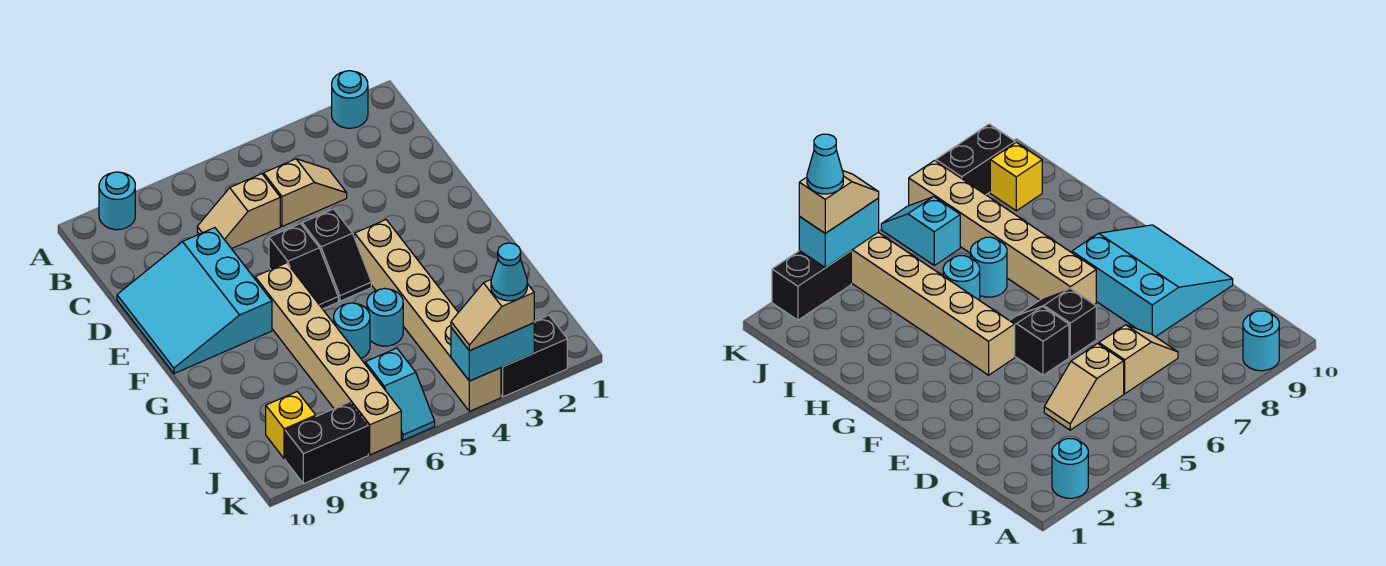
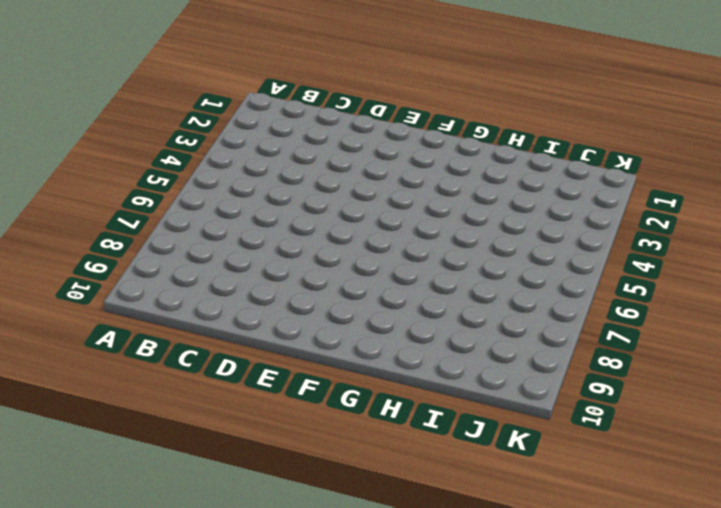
none -> cyan 1x1 round brick [332,71,368,128]
none -> cyan 1x1 round brick [99,172,135,230]
none -> tan 1x2 slope [264,159,347,226]

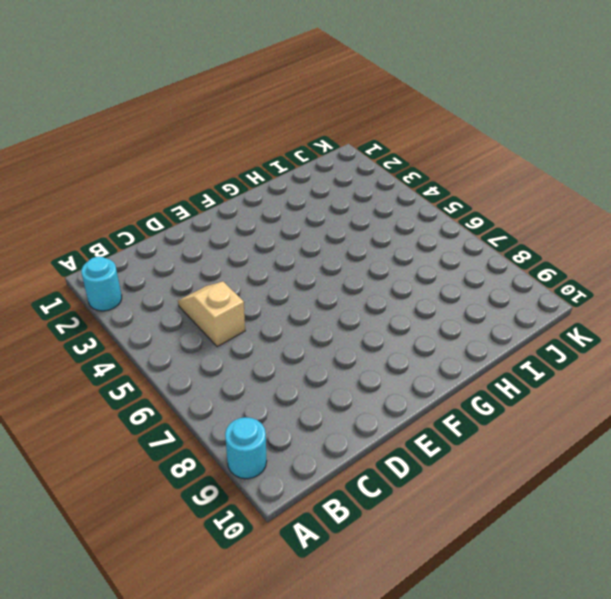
none -> tan 1x2 slope [197,174,280,249]
none -> cyan 3x3 slope [117,228,272,374]
none -> black 1x2 slope [302,209,371,301]

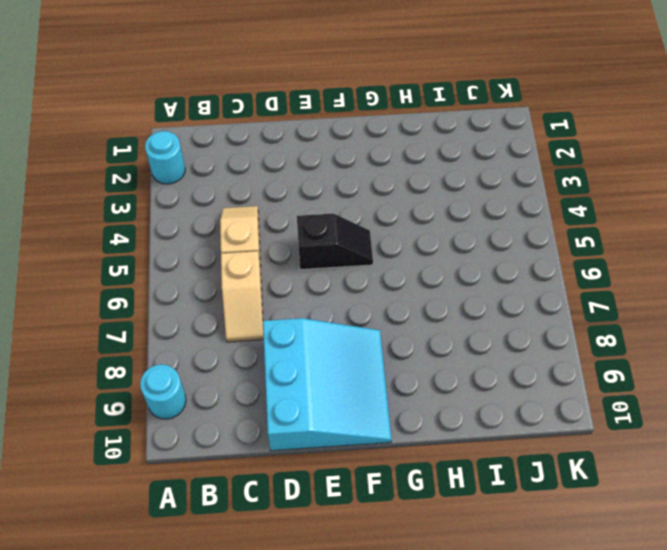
cyan 3x3 slope [263,318,391,451] -> cyan 3x3 slope turned to [117,228,272,374]
none -> black 1x2 slope [269,224,338,309]
none -> tan 1x6 brick [355,220,501,411]
none -> tan 1x6 brick [255,263,401,455]

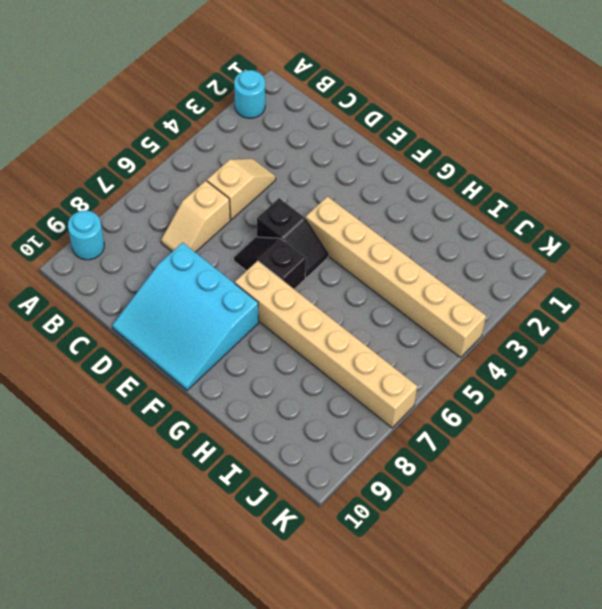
black 1x2 slope [234,237,306,289] -> black 1x2 slope turned to [269,224,338,309]
none -> cyan 1x1 round brick [367,289,403,346]
none -> cyan 1x1 round brick [334,303,370,359]
none -> cyan 1x2 slope [365,348,435,440]

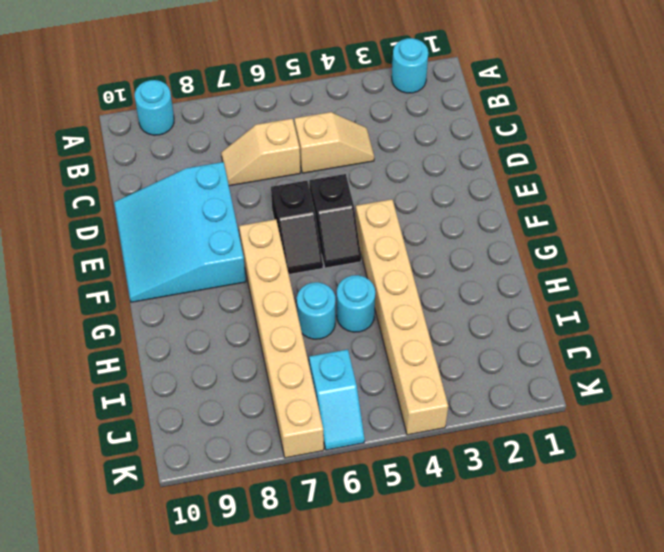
none -> yellow 1x1 brick [266,392,316,459]
none -> black 1x2 brick [501,315,567,397]
none -> black 1x2 brick [285,402,368,484]

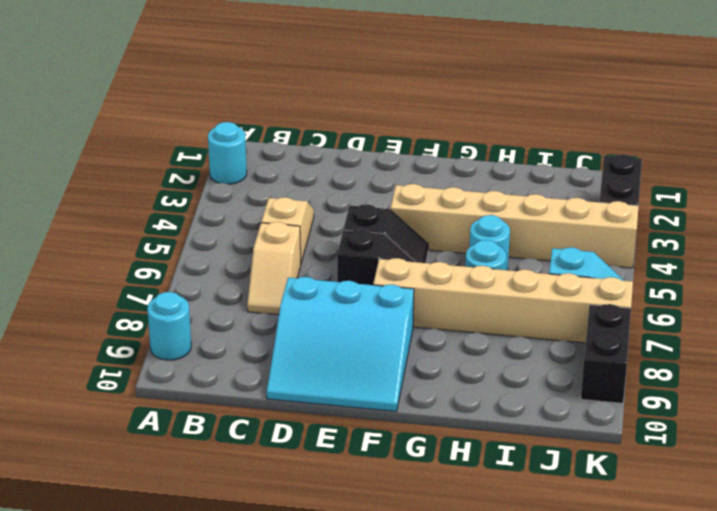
none -> yellow 1x1 brick [266,392,316,459]
none -> cyan 1x2 brick [451,323,534,381]
none -> tan 1x2 slope [451,280,534,351]

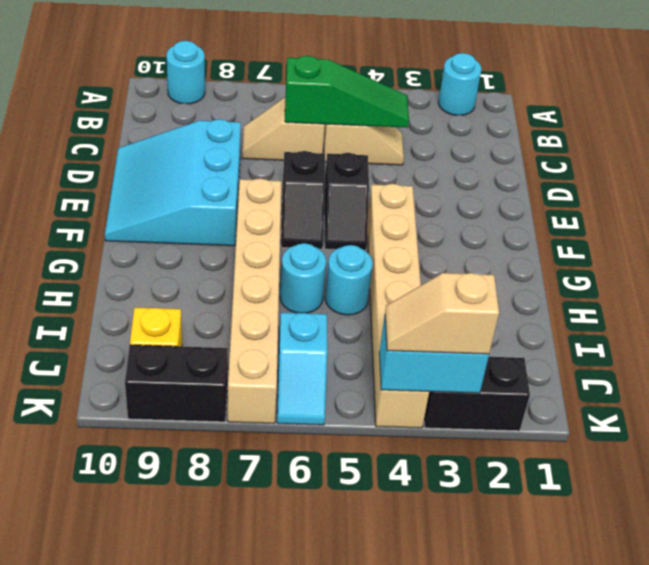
green 1x3 slope [285,56,409,128] -> none
none -> cyan 1x1 cone [491,243,527,301]

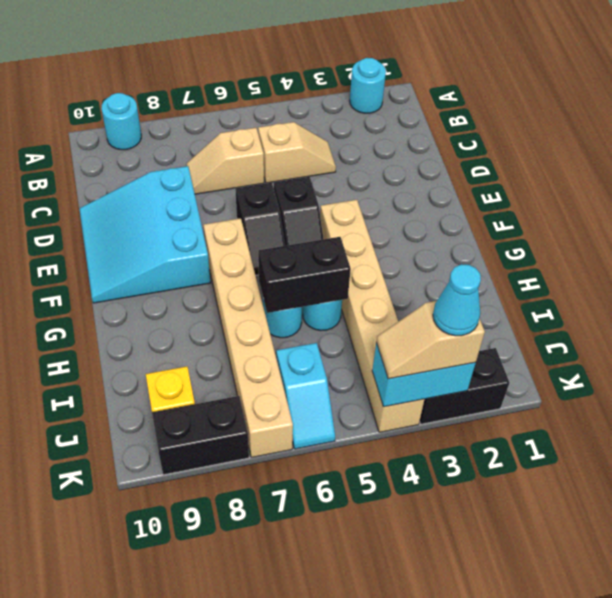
black 1x2 brick [258,237,351,313] -> none

